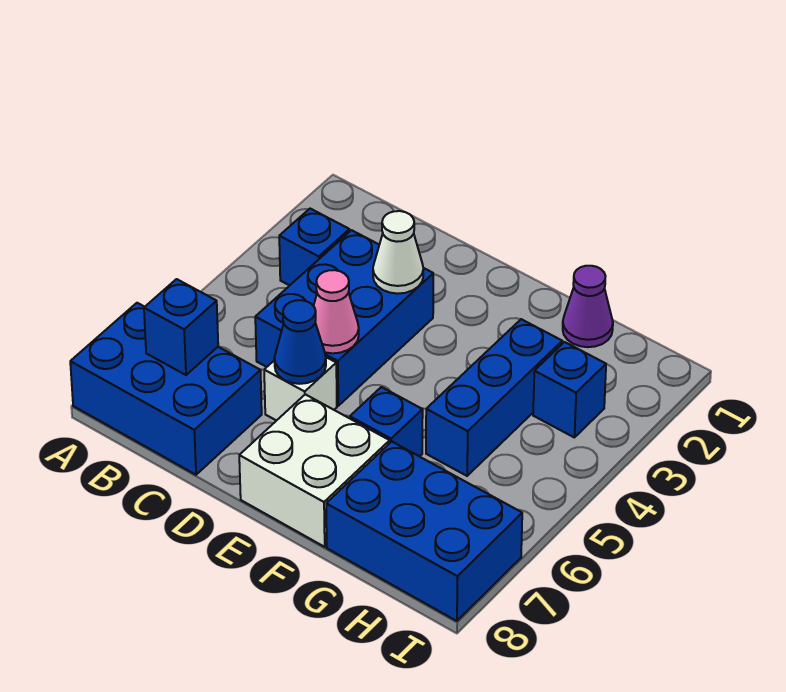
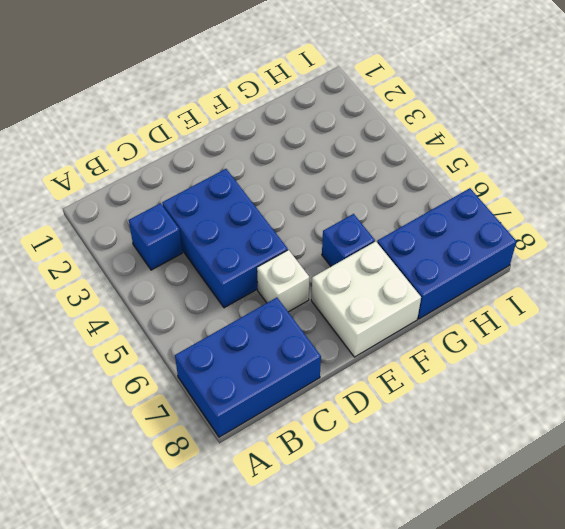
none -> purple 1x1 cone [563,266,613,347]
none -> blue 1x3 brick [426,319,562,476]
none -> blue 1x1 brick [533,342,606,438]

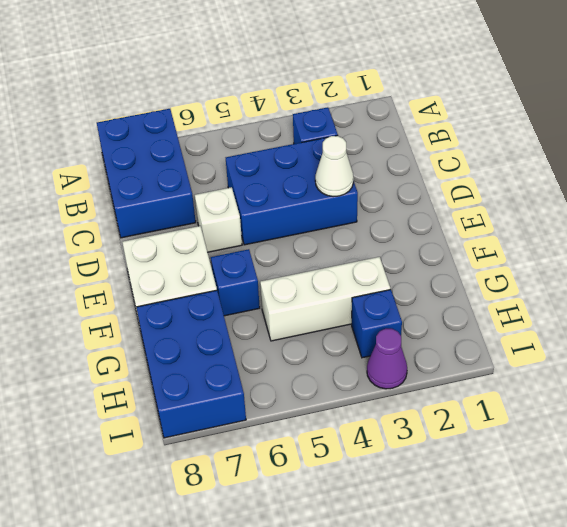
white 1x3 brick [260,257,390,341] -> blue 1x3 brick [426,319,562,476]
purple 1x1 cone [367,329,407,389] -> purple 1x1 cone moved to [563,266,613,347]
none -> blue 1x1 brick [144,279,218,375]
none -> pink 1x1 cone [314,270,359,353]
none -> blue 1x1 cone [274,300,326,384]

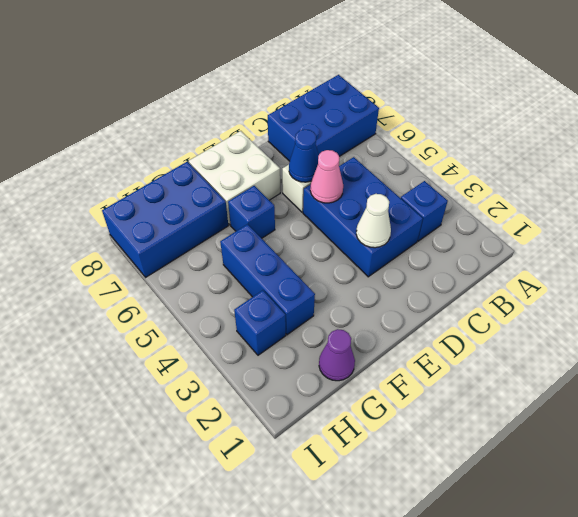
none -> blue 1x1 brick [144,279,218,375]

